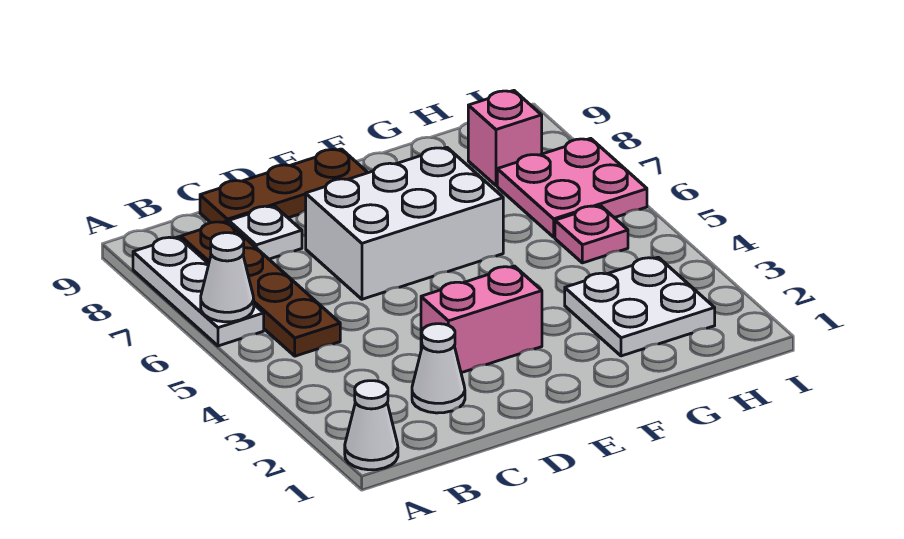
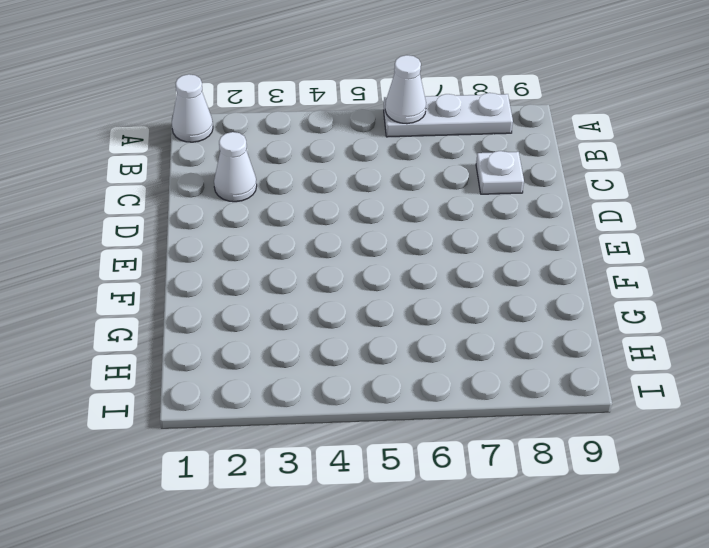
none -> brown 1x4 plate [181,221,340,356]
none -> brown 1x3 plate [200,149,368,223]
none -> pink 1x2 brick [421,266,542,373]

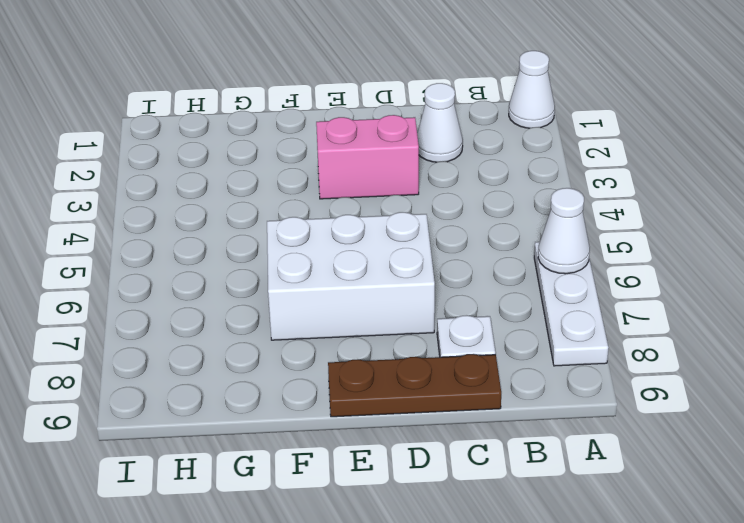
none -> brown 1x4 plate [181,221,340,356]
none -> white 2x2 plate [565,257,715,356]
none -> pink 1x1 plate [555,206,628,263]

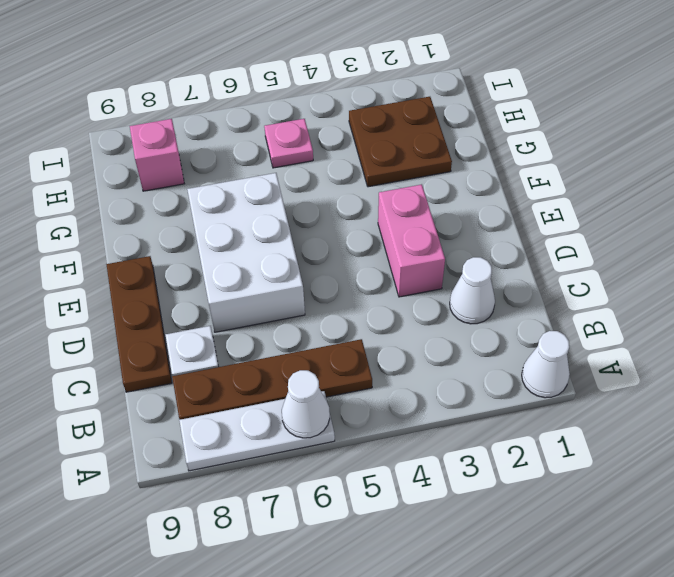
brown 2x2 plate [349,97,452,187] -> white 2x2 plate [565,257,715,356]
none -> pink 2x2 plate [497,138,647,237]

